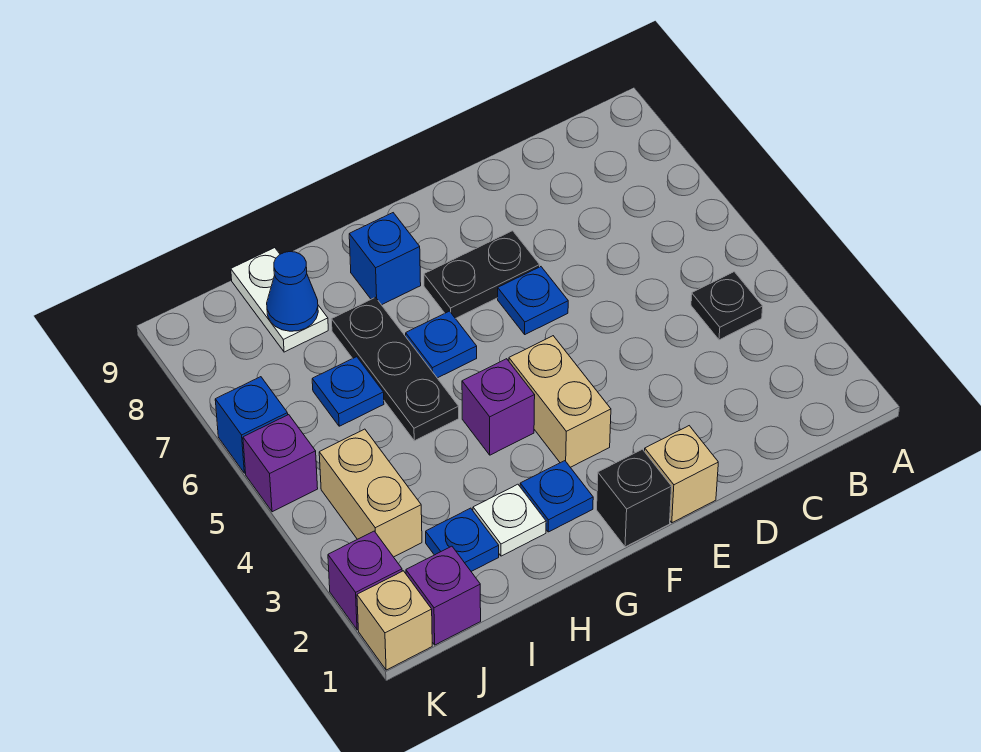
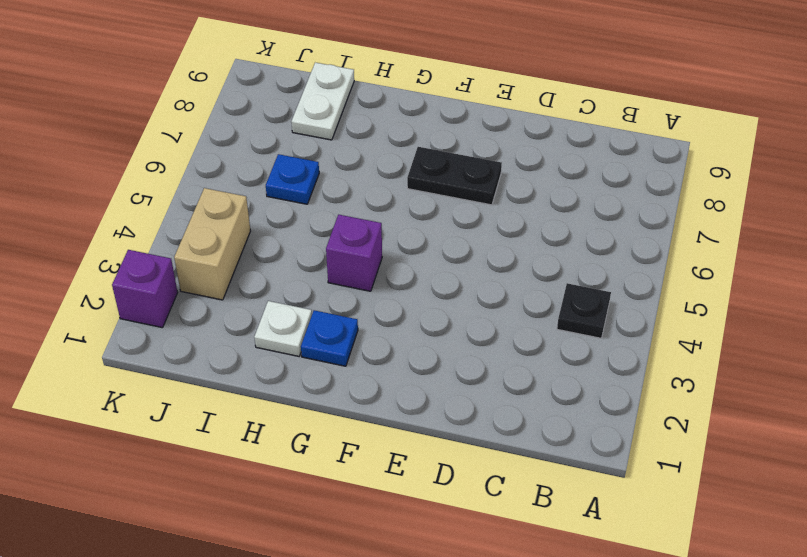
none -> tan 1x1 brick [645,426,718,523]
none -> blue 1x1 plate [498,267,568,334]
none -> black 1x1 brick [597,449,672,547]

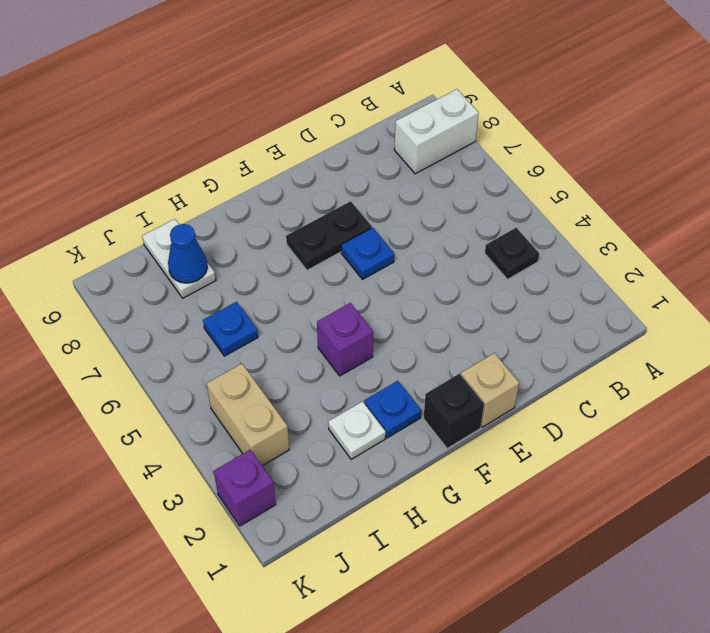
white 1x2 brick [394,89,479,174] -> none
none -> tan 1x2 brick [509,336,611,467]
none -> blue 1x1 plate [406,311,477,378]
none -> blue 1x1 brick [349,213,421,305]

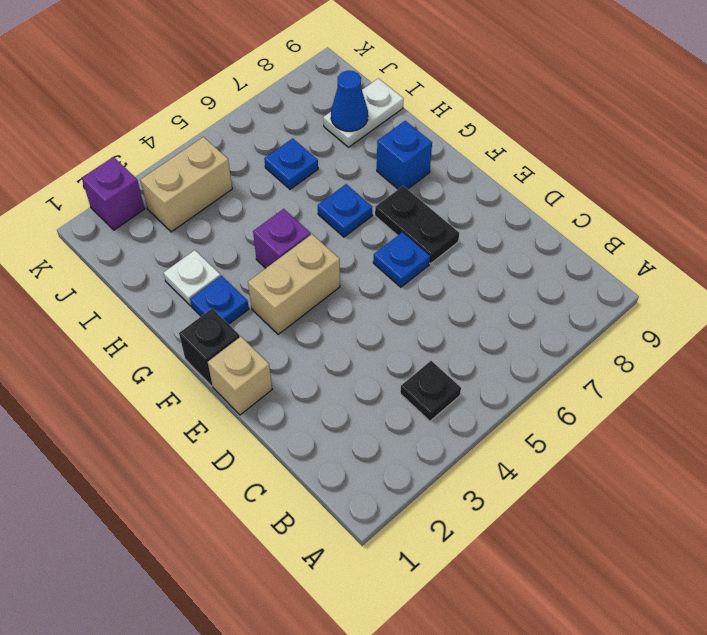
none -> black 1x3 plate [331,297,459,441]
none -> blue 1x1 plate [426,508,499,571]
none -> purple 1x1 brick [406,546,481,645]

